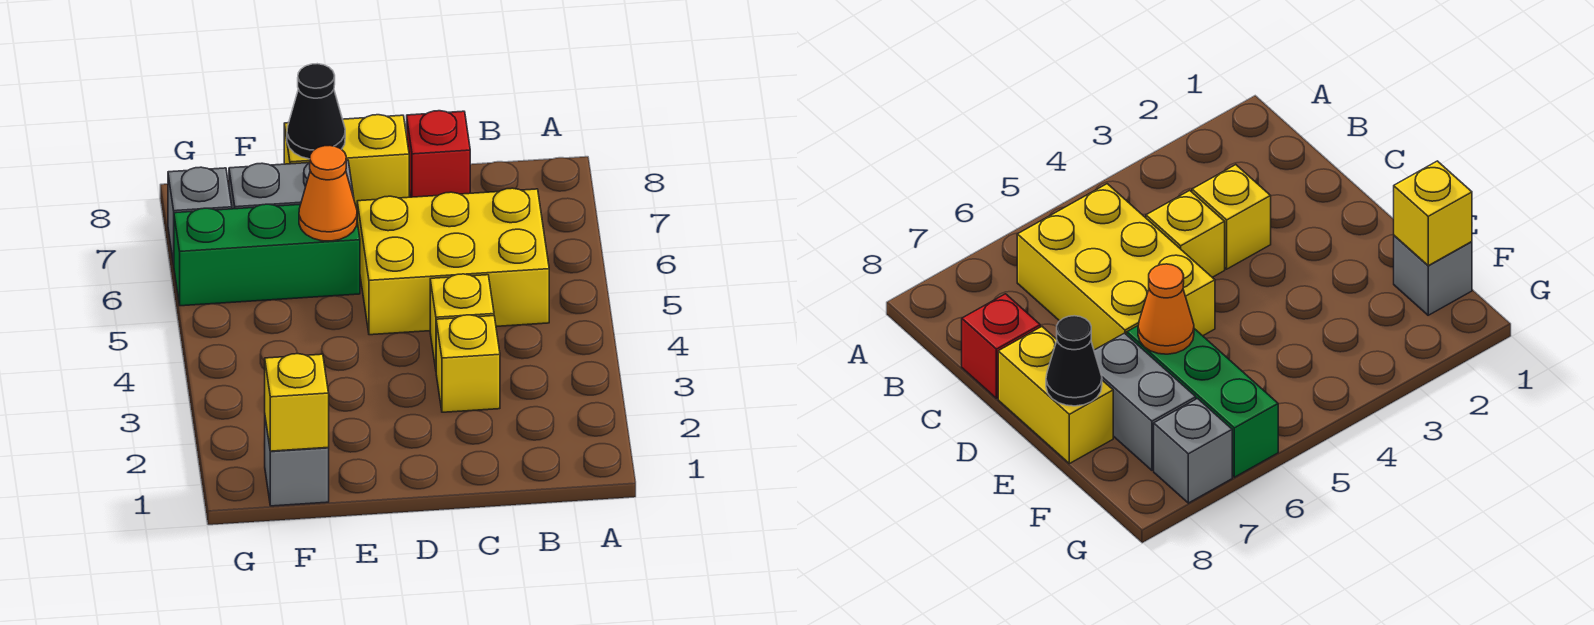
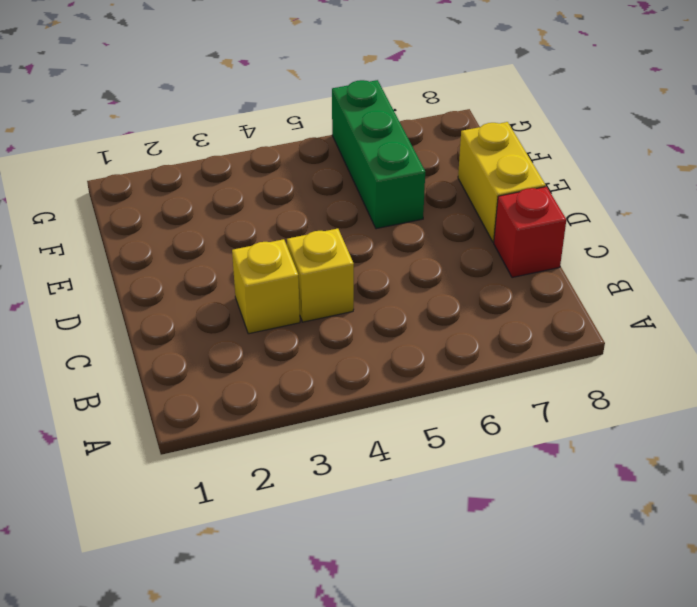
none -> yellow 2x3 brick [357,188,549,335]
none -> grey 1x2 brick [229,160,354,209]
none -> grey 1x1 brick [265,418,329,506]

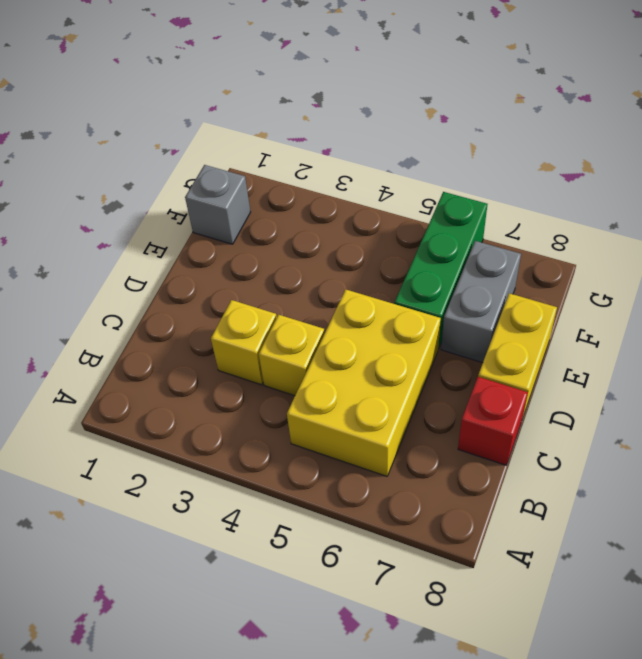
none -> grey 1x1 brick [168,167,232,264]
none -> orange 1x1 cone [299,145,357,241]
none -> black 1x1 cone [287,64,345,159]

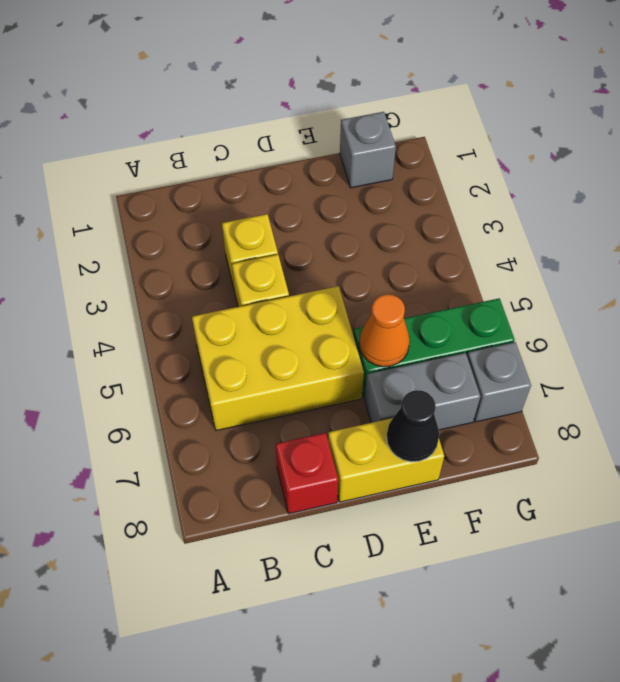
none -> yellow 1x1 brick [265,354,329,451]

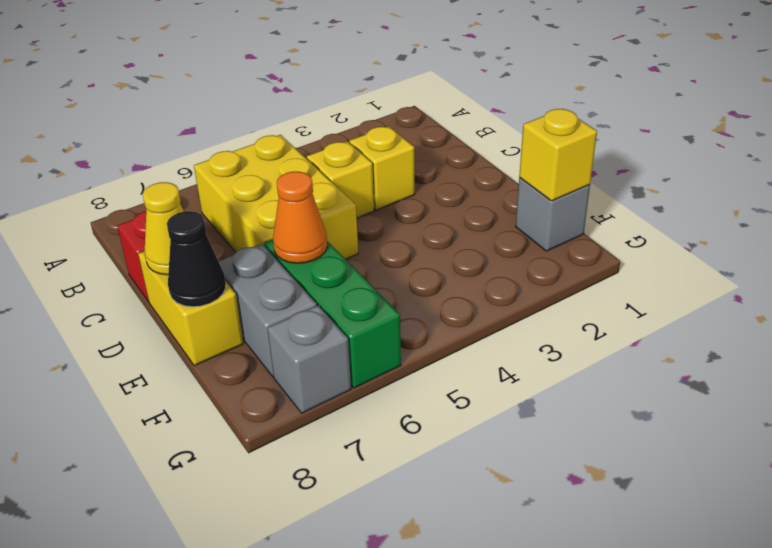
yellow 1x1 cone [143,182,184,275] -> none

